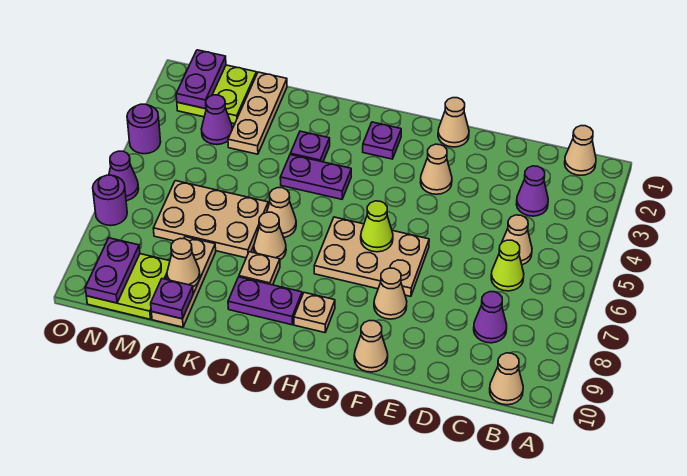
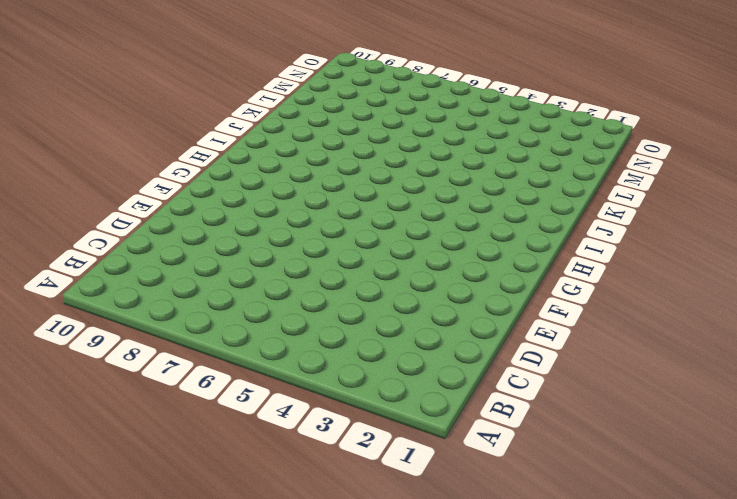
none -> tan 1x1 cone [565,126,596,175]
none -> tan 1x1 cone [490,353,523,405]
none -> purple 1x1 cone [516,166,548,216]
none -> tan 1x1 cone [502,215,532,265]

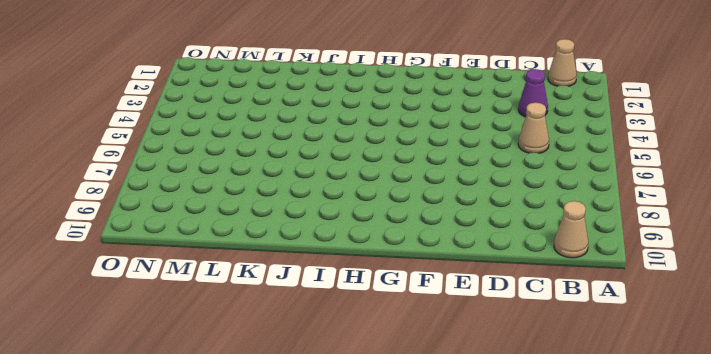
none -> lime 1x1 cone [491,240,524,291]
none -> purple 1x1 cone [474,292,507,343]
none -> tan 1x1 cone [438,98,469,147]
none -> tan 1x1 cone [420,144,452,194]

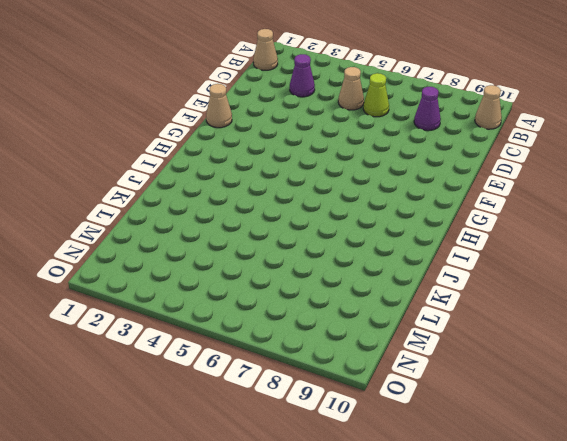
none -> tan 1x1 cone [420,144,452,194]
none -> tan 2x3 plate [314,217,429,296]
none -> tan 1x1 cone [374,268,407,319]
none -> tan 1x1 cone [354,321,388,372]

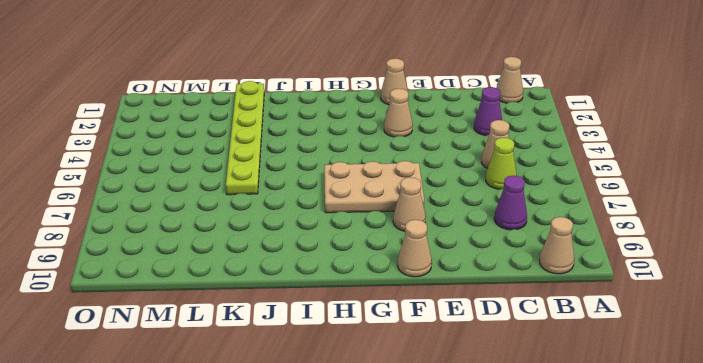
lime 1x6 plate [226,81,264,195] -> tan 2x3 plate [153,181,268,258]
none -> purple 1x1 plate [363,122,401,159]
none -> tan 1x1 plate [294,293,335,333]
none -> purple 1x2 plate [280,155,351,199]
none -> purple 1x2 plate [228,277,302,325]

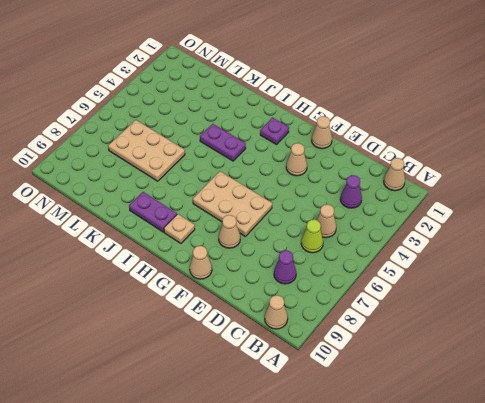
none -> purple 1x1 plate [290,131,330,162]
none -> tan 1x1 cone [267,188,296,237]
none -> tan 1x1 cone [254,212,286,260]
none -> tan 1x1 plate [239,252,280,285]

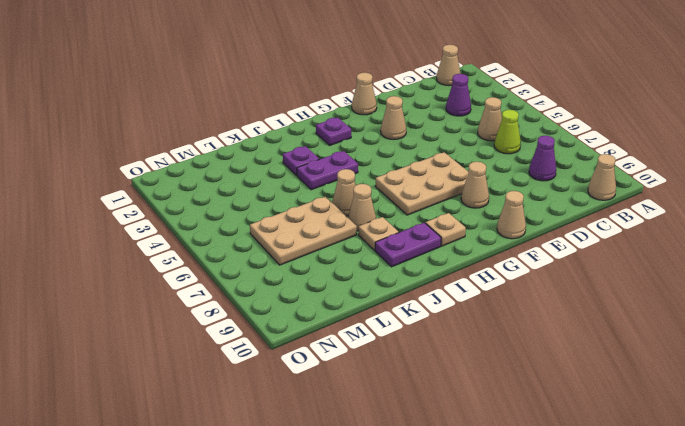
none -> tan 1x3 plate [228,72,287,154]
none -> tan 1x3 plate [151,237,216,327]
none -> lime 2x2 plate [177,65,257,124]
none -> purple 1x1 cone [201,95,232,145]

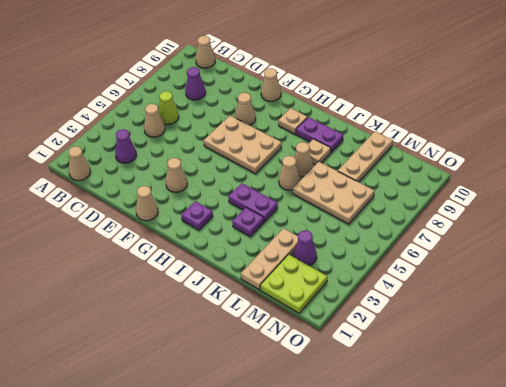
none -> lime 2x2 plate [86,254,170,319]
none -> purple 1x1 round brick [127,104,161,154]
none -> purple 1x1 cone [109,151,139,201]
none -> purple 1x1 round brick [93,175,127,225]

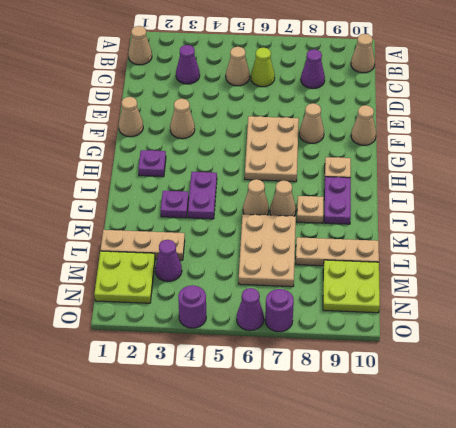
none -> lime 1x1 cone [361,201,393,252]
none -> tan 1x1 cone [167,239,200,287]
none -> purple 1x1 plate [151,279,193,319]
none -> purple 1x2 plate [176,50,226,109]

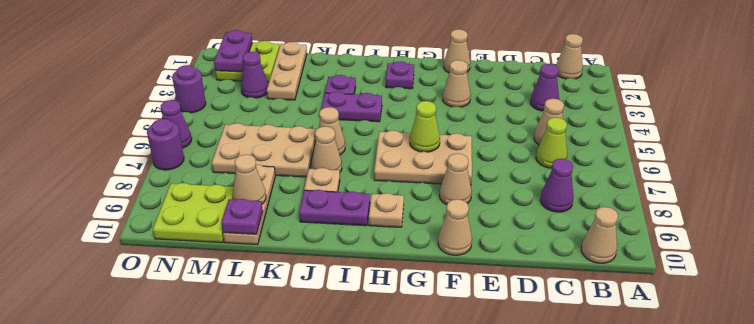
none -> purple 1x2 plate [85,238,140,303]

